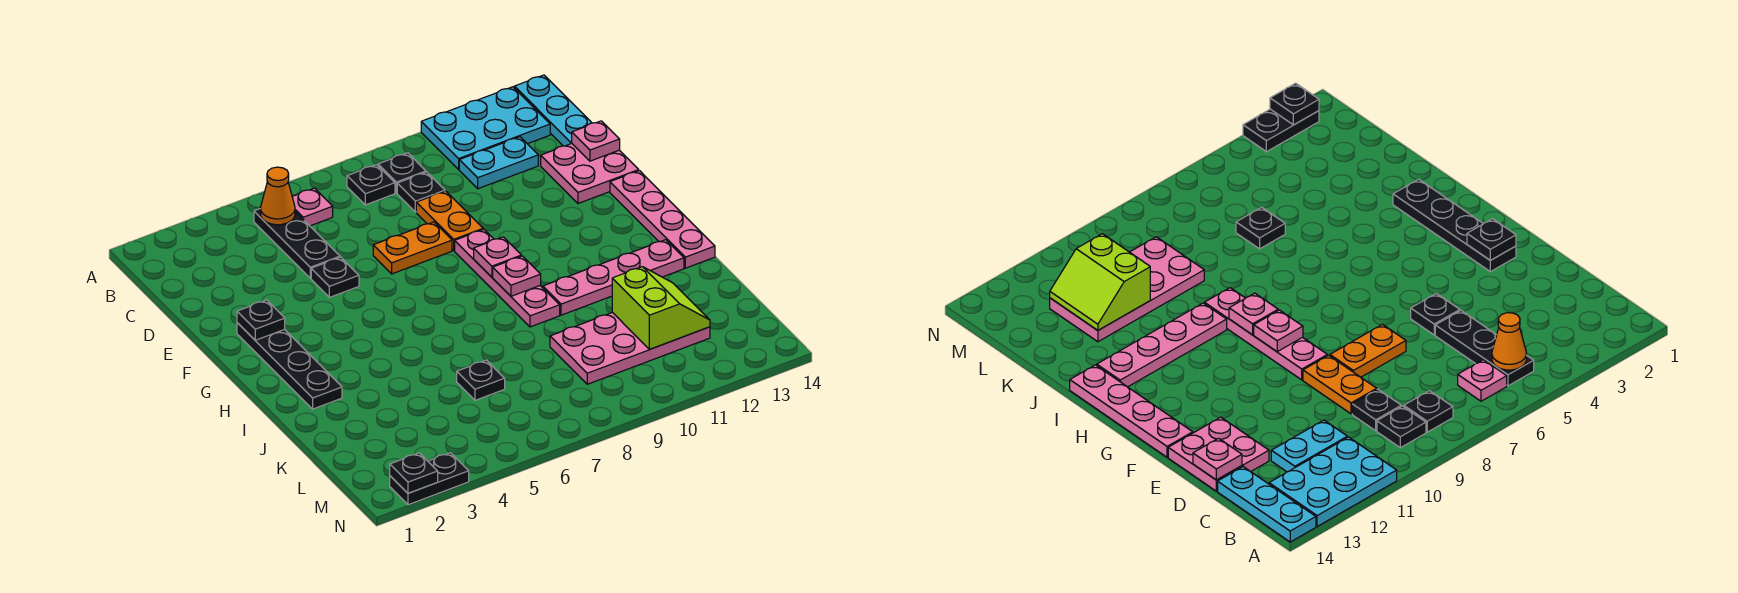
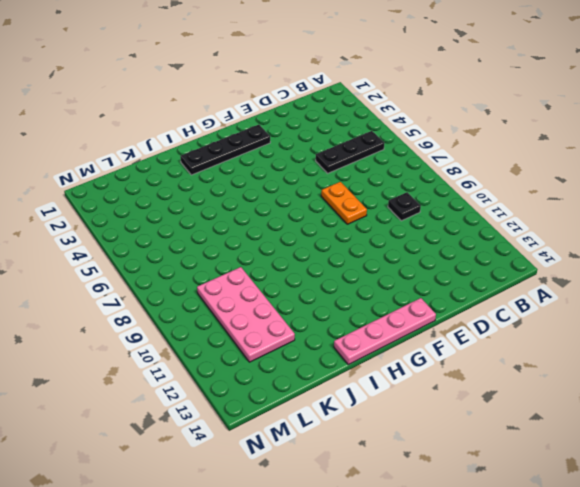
none -> cyan 2x3 plate [421,87,550,169]
none -> cyan 1x3 plate [514,75,592,146]
none -> pink 1x1 plate [292,188,333,226]

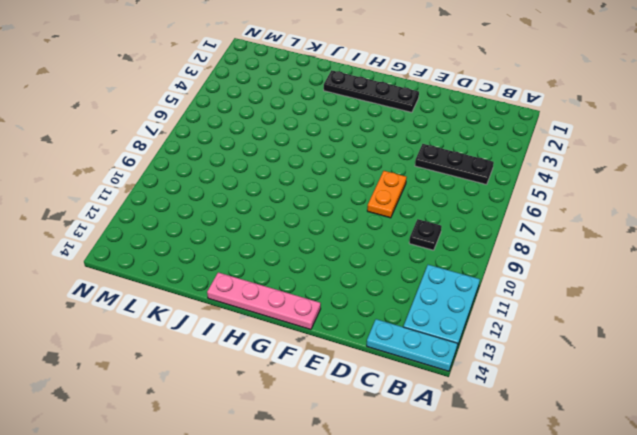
none -> pink 1x1 plate [292,188,333,226]
none -> black 1x1 plate [347,165,395,205]
none -> black 1x1 plate [378,153,426,193]

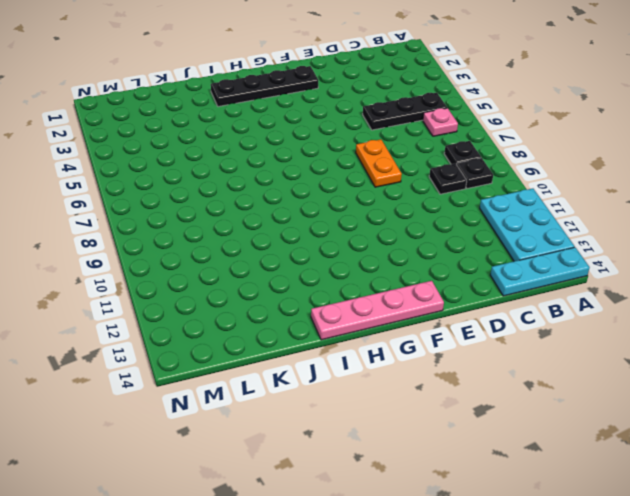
none -> cyan 1x2 plate [459,137,538,189]
none -> orange 1x2 plate [416,191,483,250]
none -> pink 2x2 plate [541,144,639,203]

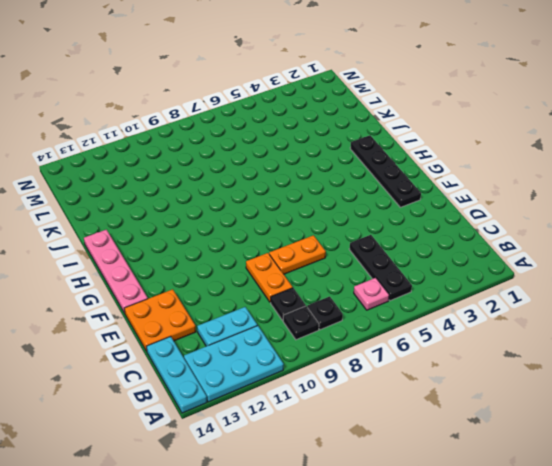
orange 2x2 plate [124,289,196,351] -> pink 2x2 plate [541,144,639,203]
none -> black 1x1 plate [311,257,359,297]
none -> pink 1x4 plate [455,229,560,327]
none -> pink 1x4 plate [543,240,684,315]

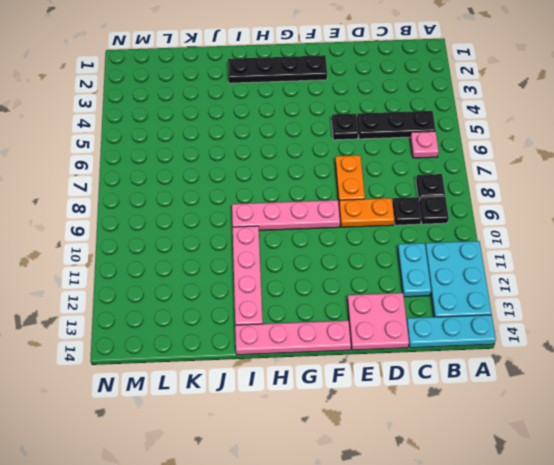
none -> black 1x1 plate [457,360,505,400]
none -> pink 2x4 plate [550,312,710,384]
none -> black 1x2 plate [390,453,469,505]

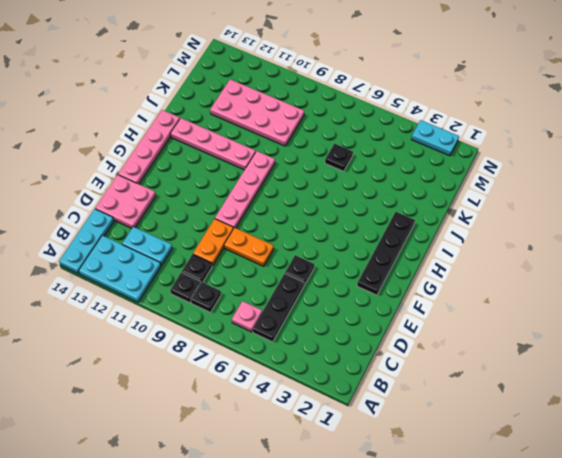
cyan 1x2 plate [411,120,459,156] -> black 1x2 plate [390,453,469,505]
none -> orange 1x1 cone [260,167,295,225]
none -> pink 1x1 plate [572,121,620,161]
none -> black 1x1 plate [237,300,285,340]

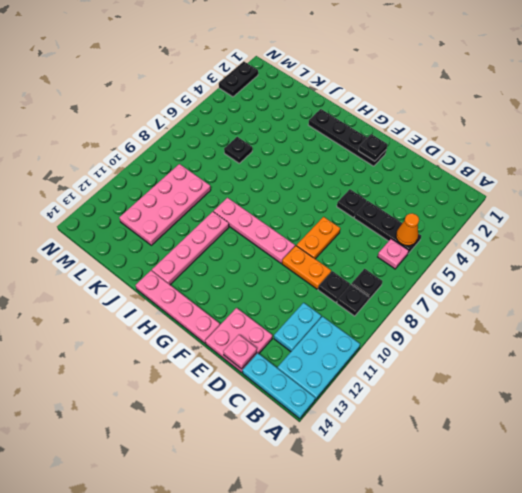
none -> pink 1x1 plate [474,237,521,277]
none -> pink 1x1 plate [493,256,541,296]
none -> lime 2x2 slope [612,267,710,349]

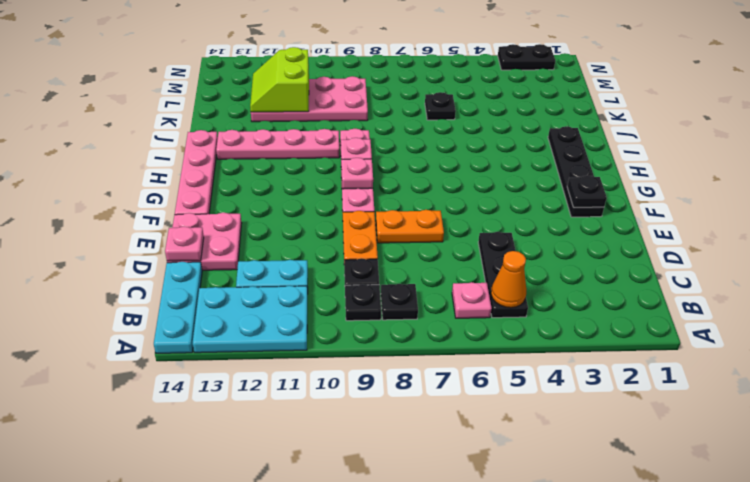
none -> black 1x1 plate [311,257,359,297]
none -> black 1x1 plate [390,453,438,493]

